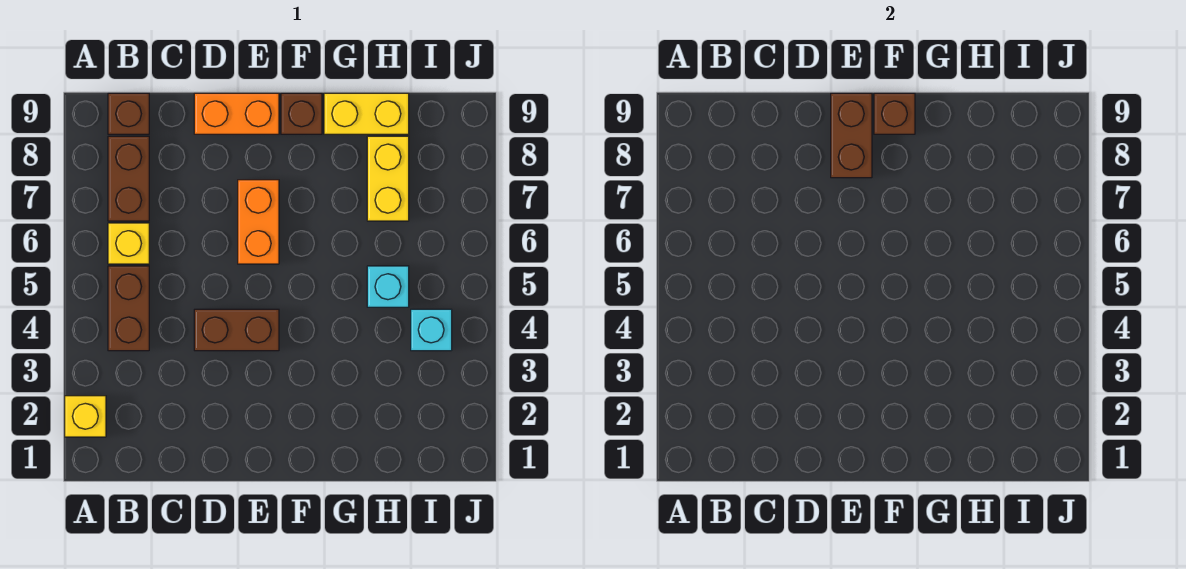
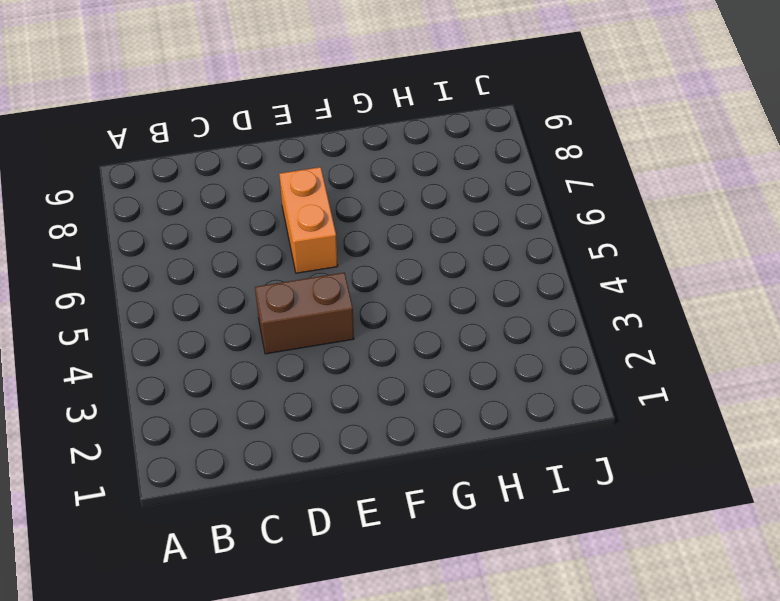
none -> yellow 1x1 brick [65,396,106,437]
none -> brown 1x2 brick [108,266,149,351]
none -> yellow 1x1 brick [108,223,149,264]

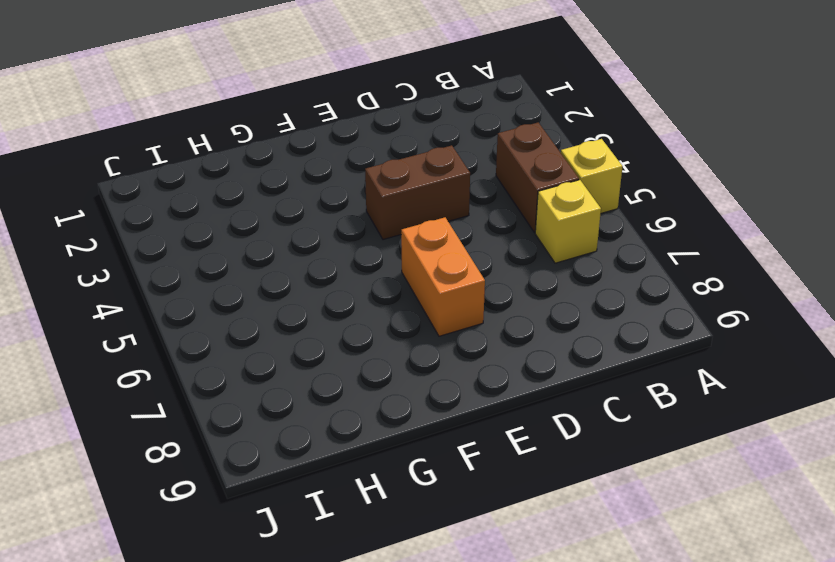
yellow 1x1 brick [561,139,623,213] -> yellow 1x1 brick moved to [65,396,106,437]
none -> brown 1x2 brick [108,136,149,221]
none -> brown 1x1 brick [108,93,149,134]
none -> orange 1x2 brick [194,93,279,134]

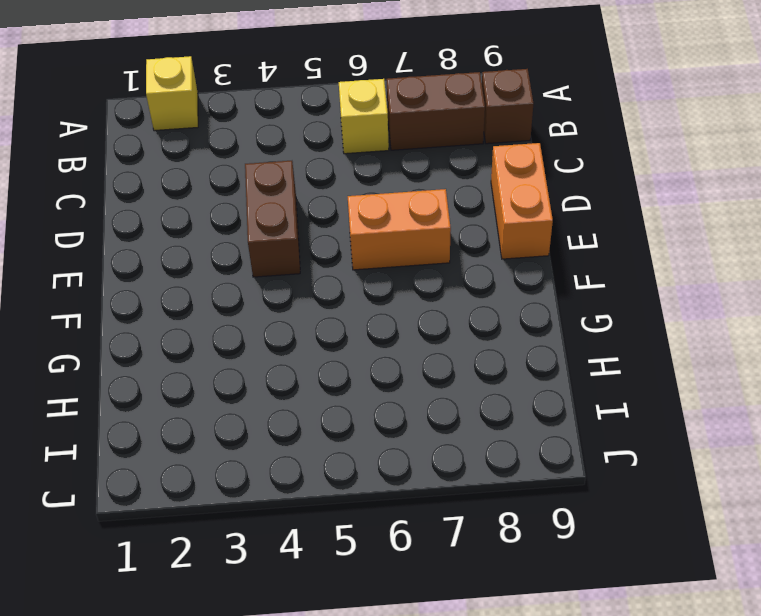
none -> brown 1x2 brick [108,266,149,351]
none -> brown 1x1 brick [281,93,322,134]
none -> yellow 1x2 brick [324,93,409,134]

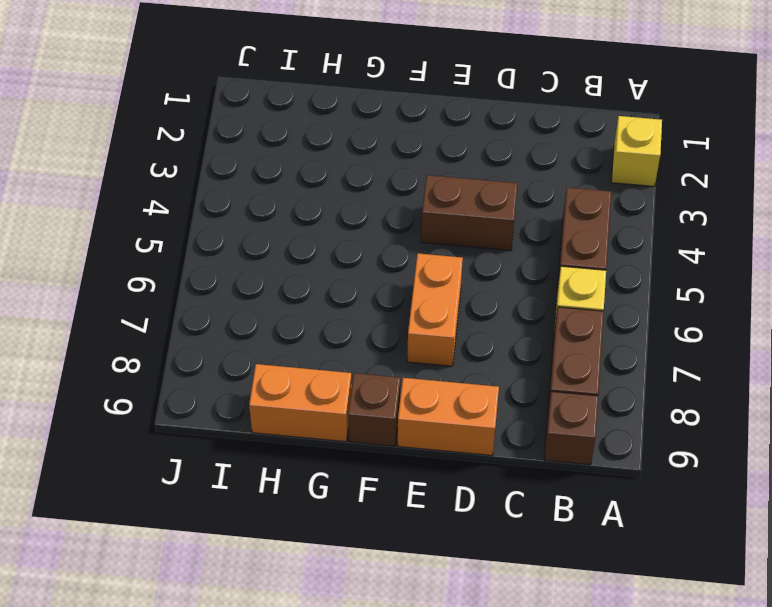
orange 1x2 brick [249,364,352,442] -> yellow 1x2 brick [324,93,409,134]
none -> cyan 1x1 brick [367,266,409,307]
none -> yellow 1x2 brick [367,136,409,221]
none -> cyan 1x1 brick [411,309,452,351]

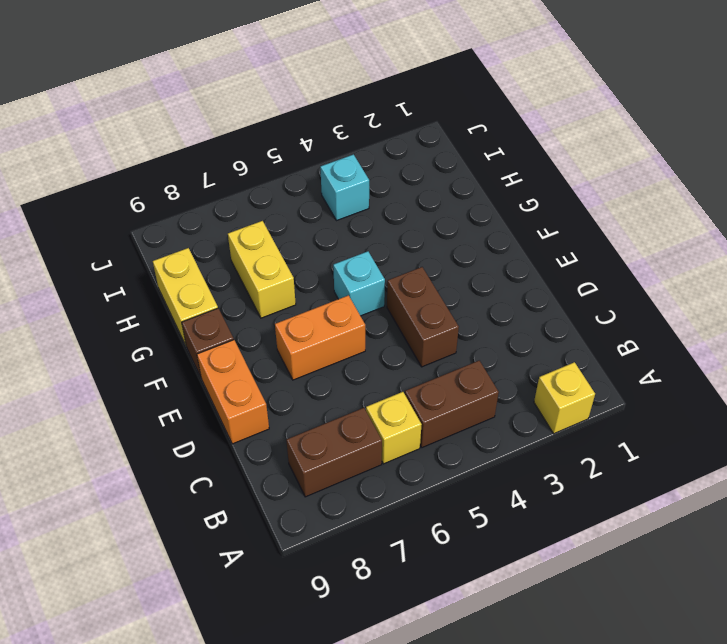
cyan 1x1 brick [333,251,385,316] -> cyan 1x1 brick moved to [367,266,409,307]
yellow 1x2 brick [228,221,296,318] -> yellow 1x2 brick turned to [367,136,409,221]
none -> brown 1x1 brick [108,93,149,134]
none -> brown 1x2 brick [831,93,872,178]
none -> brown 1x1 brick [874,93,915,134]

